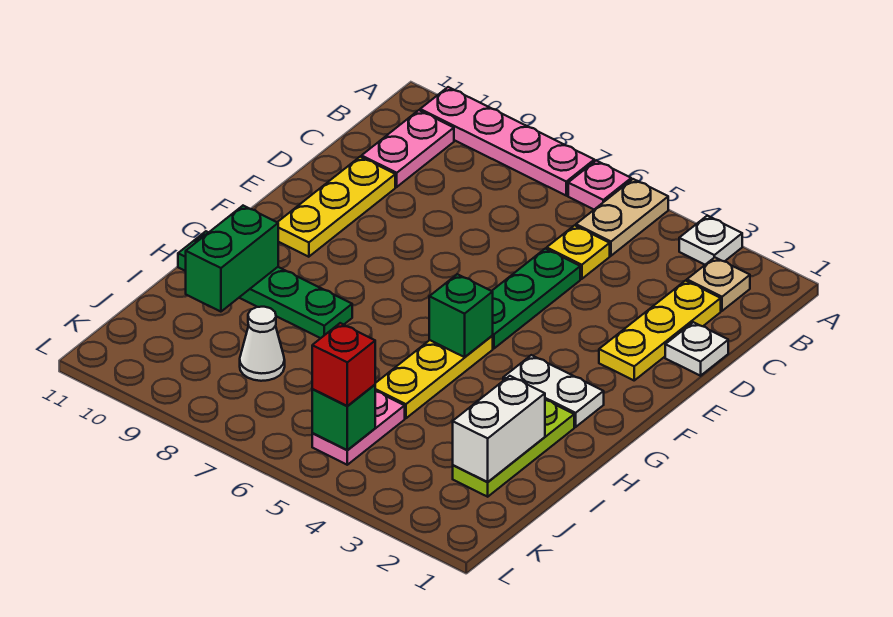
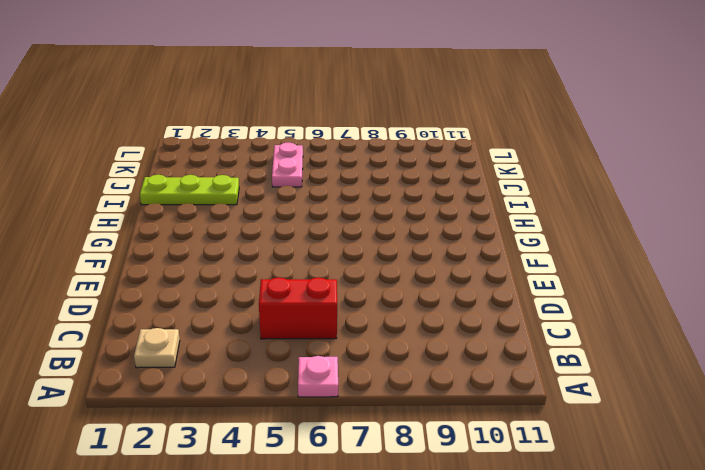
red 1x2 brick [259,277,337,339] -> yellow 1x1 plate [547,225,610,279]
lime 1x3 plate [140,175,239,205] -> lime 1x3 plate turned to [453,400,574,497]
none -> white 1x1 plate [679,216,742,265]
none -> tan 1x2 plate [576,179,668,256]
none -> pink 1x4 plate [420,87,594,196]

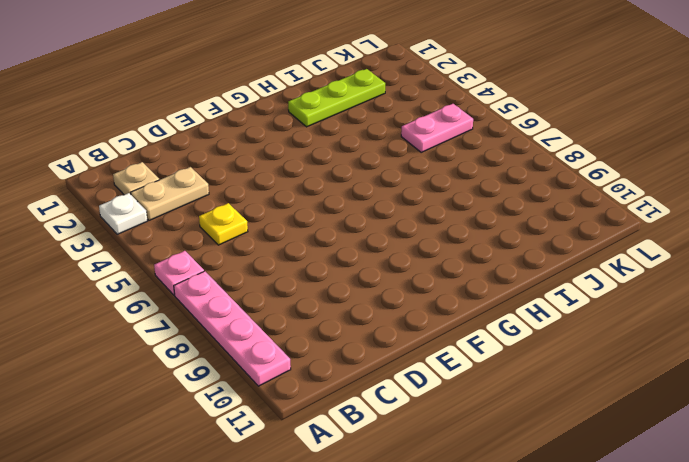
tan 1x2 plate [131,167,209,220] -> tan 1x2 plate moved to [576,179,668,256]
none -> pink 1x2 plate [362,110,454,187]
none -> yellow 1x3 plate [599,281,721,380]
none -> white 1x1 plate [665,322,728,376]

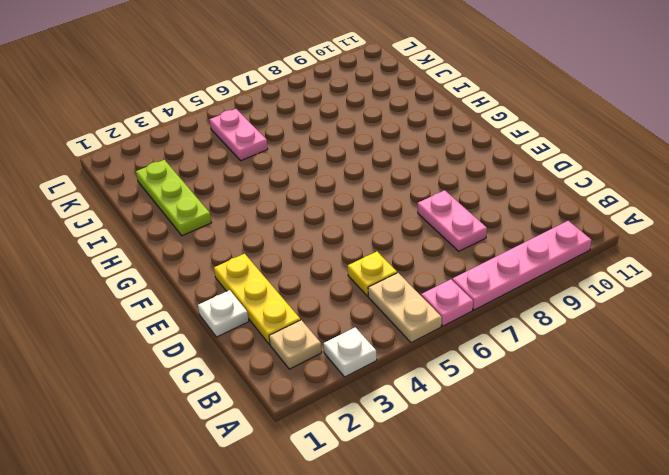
pink 1x2 plate [418,190,487,251] -> pink 1x2 plate moved to [362,110,454,187]
none -> green 1x3 plate [492,249,580,349]
none -> yellow 1x3 plate [277,157,395,257]
none -> white 1x2 plate [503,355,604,427]

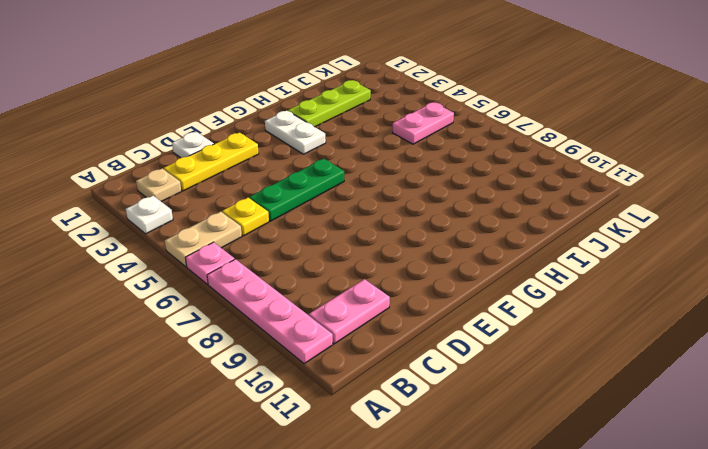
none -> yellow 1x3 plate [277,157,395,257]
none -> yellow 1x3 plate [375,336,493,418]
none -> green 1x4 plate [178,231,352,338]

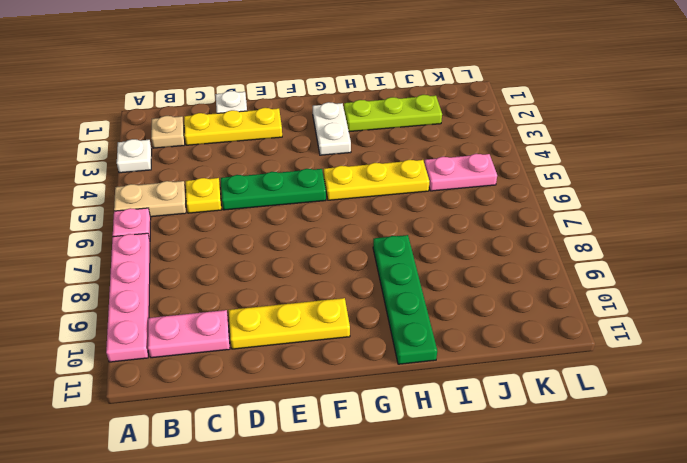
none -> white 1x1 cone [240,307,285,381]
none -> green 1x1 brick [429,274,493,357]
none -> green 1x2 brick [186,206,278,312]

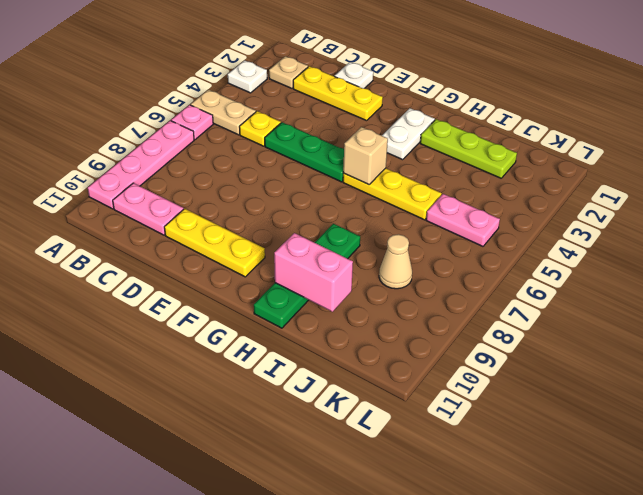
tan 1x1 brick [343,127,388,185] -> green 1x1 brick [429,274,493,357]
pink 1x2 brick [274,233,353,312] -> green 1x2 brick [186,206,278,312]
tan 1x1 cone [379,234,412,289] -> white 1x1 cone [240,307,285,381]
none -> white 1x2 brick [453,376,545,482]
none -> green 1x1 brick [312,385,375,450]
none -> red 1x1 brick [312,323,375,406]

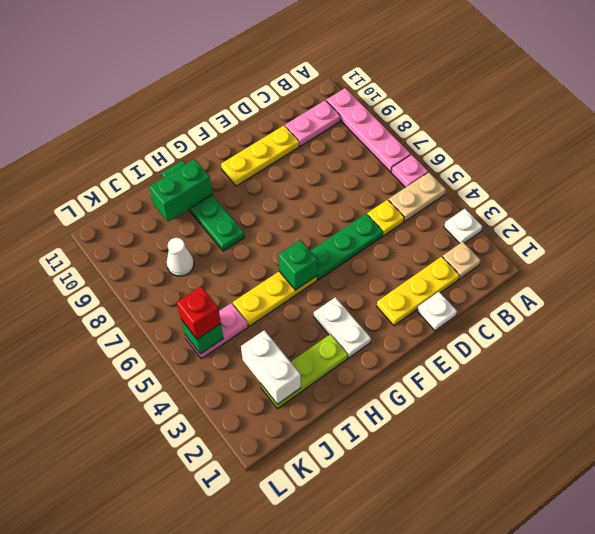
white 1x2 brick [241,330,301,404] -> white 1x2 brick turned to [453,376,545,482]

